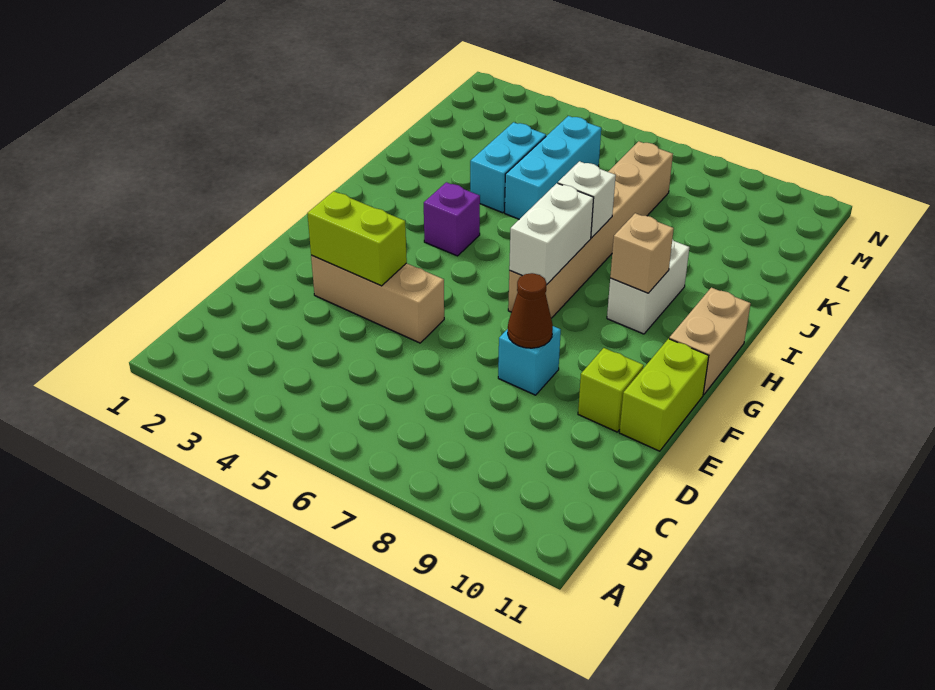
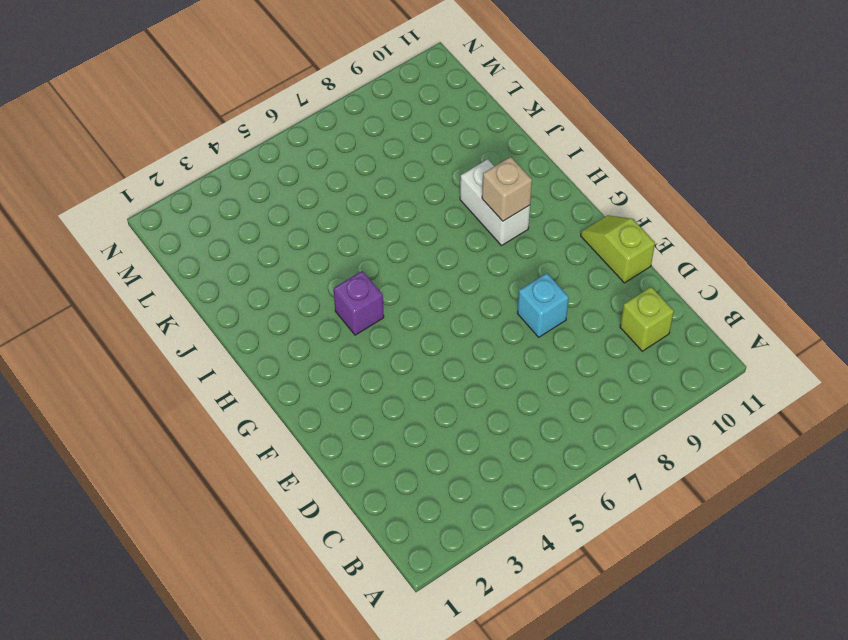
lime 1x1 brick [620,287,674,351] -> lime 1x1 brick moved to [578,348,644,432]
lime 1x2 slope [581,215,655,283] -> lime 1x2 brick [619,339,709,451]
none -> tan 1x3 brick [311,255,444,343]
none -> tan 1x6 brick [508,141,673,318]
none -> tan 1x2 brick [669,288,751,395]

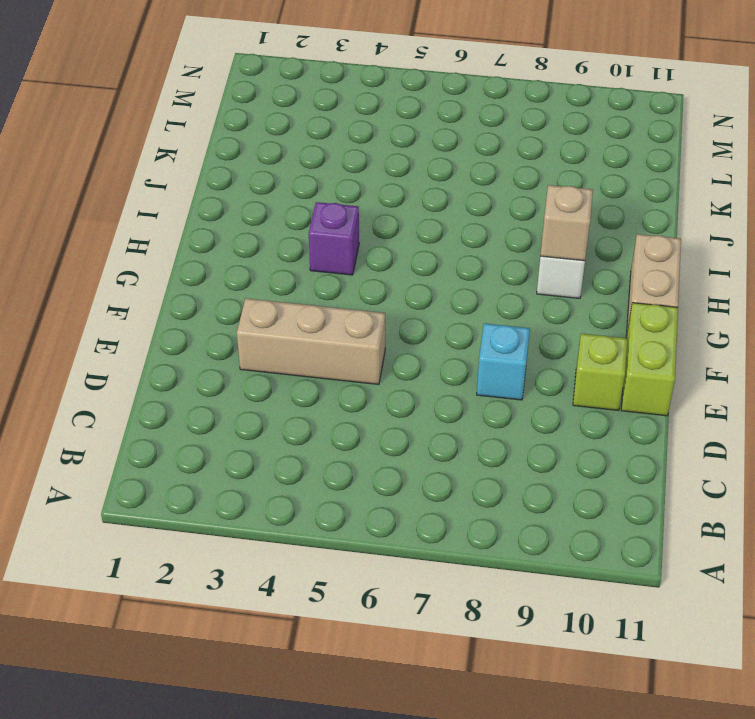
none -> tan 1x6 brick [508,141,673,318]
none -> cyan 1x2 brick [470,122,546,213]
none -> cyan 1x3 brick [505,116,601,219]

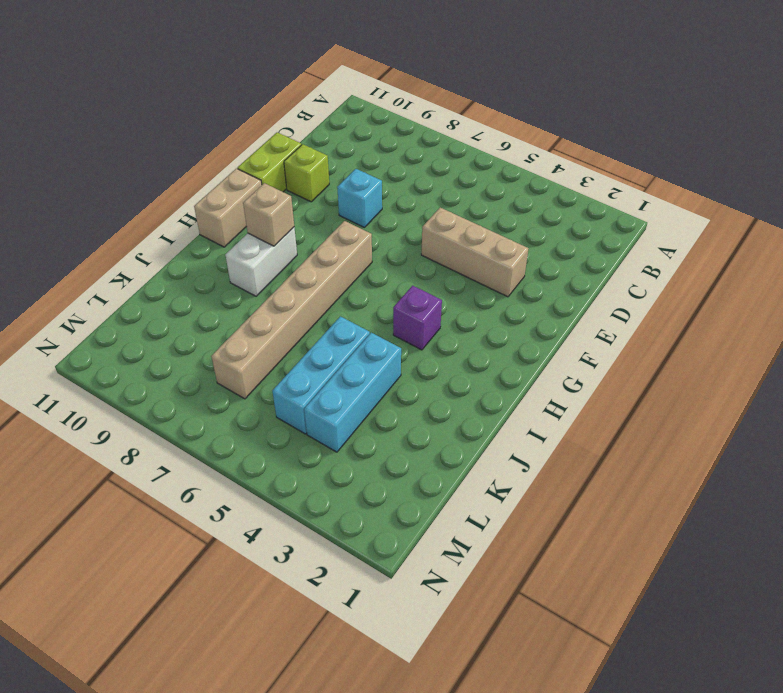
cyan 1x3 brick [304,333,401,452] -> cyan 1x2 brick [470,122,546,213]
none -> lime 1x2 brick [307,191,407,286]
none -> brown 1x1 cone [508,273,553,348]
none -> white 1x2 brick [509,183,594,285]

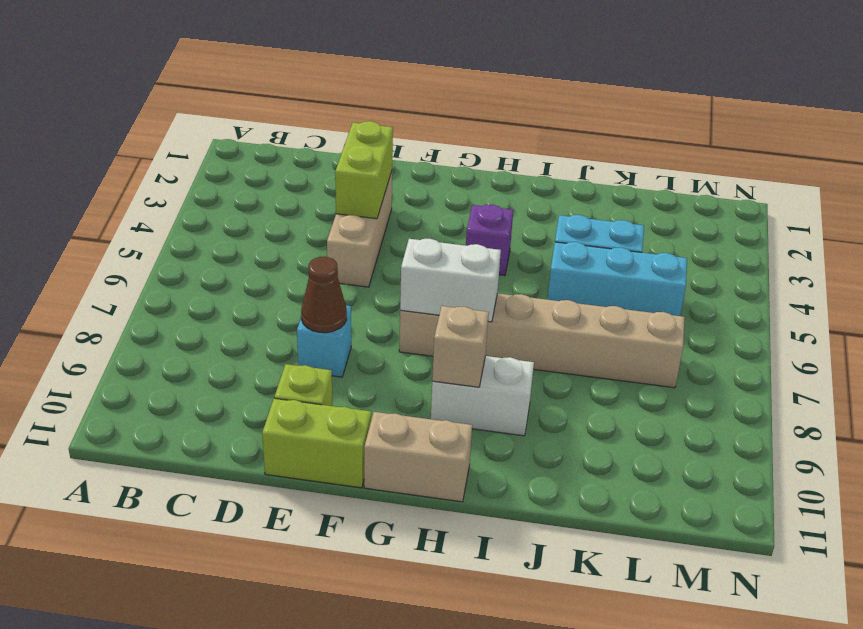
none -> white 1x1 brick [558,161,616,238]

